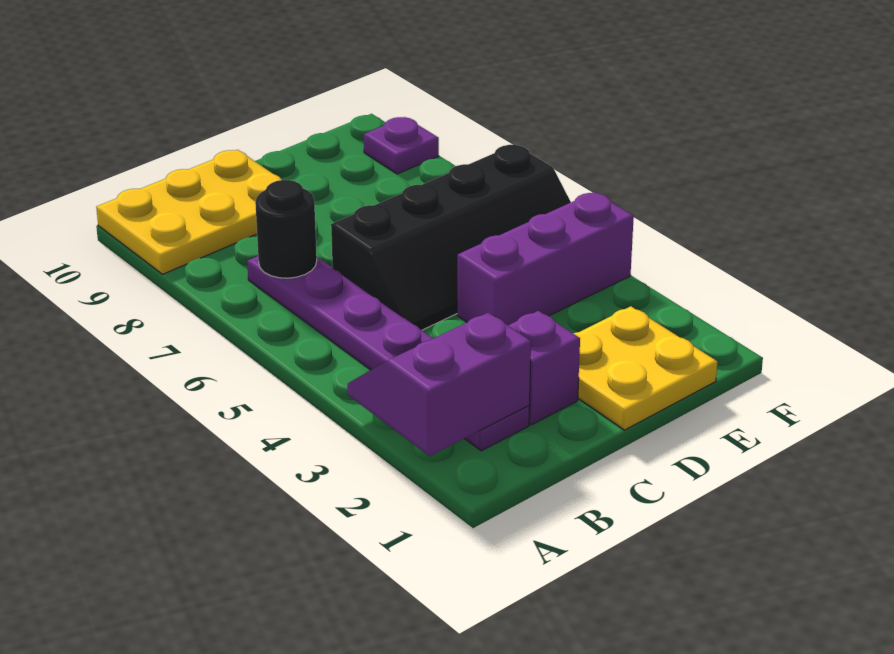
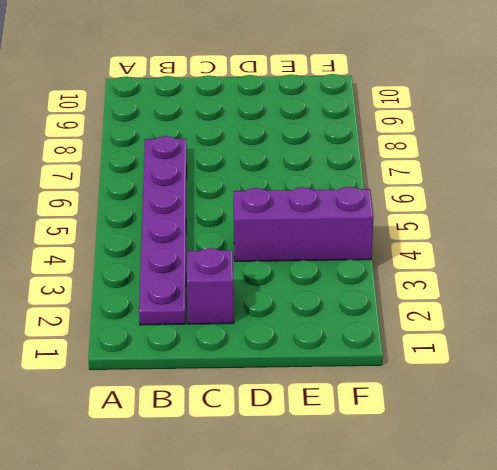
none -> yellow 2x3 plate [96,150,282,274]
none -> black 2x4 slope [331,145,571,330]

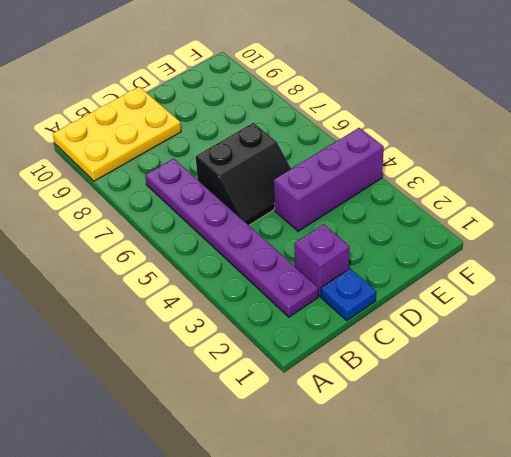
blue 1x1 plate [321,269,376,321] -> none
black 2x2 slope [195,123,291,225] -> black 2x4 slope [331,145,571,330]
none -> yellow 2x2 plate [573,306,717,430]
none -> purple 1x1 plate [364,117,439,174]

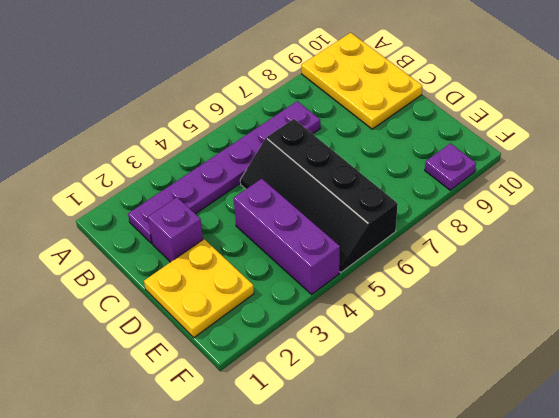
none -> purple 2x2 slope [348,312,531,456]
none -> black 1x1 round brick [255,180,317,278]

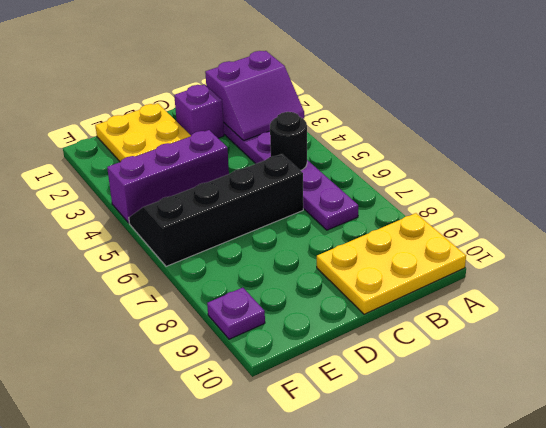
black 1x1 round brick [270,112,307,171] -> black 1x1 round brick moved to [255,180,317,278]

